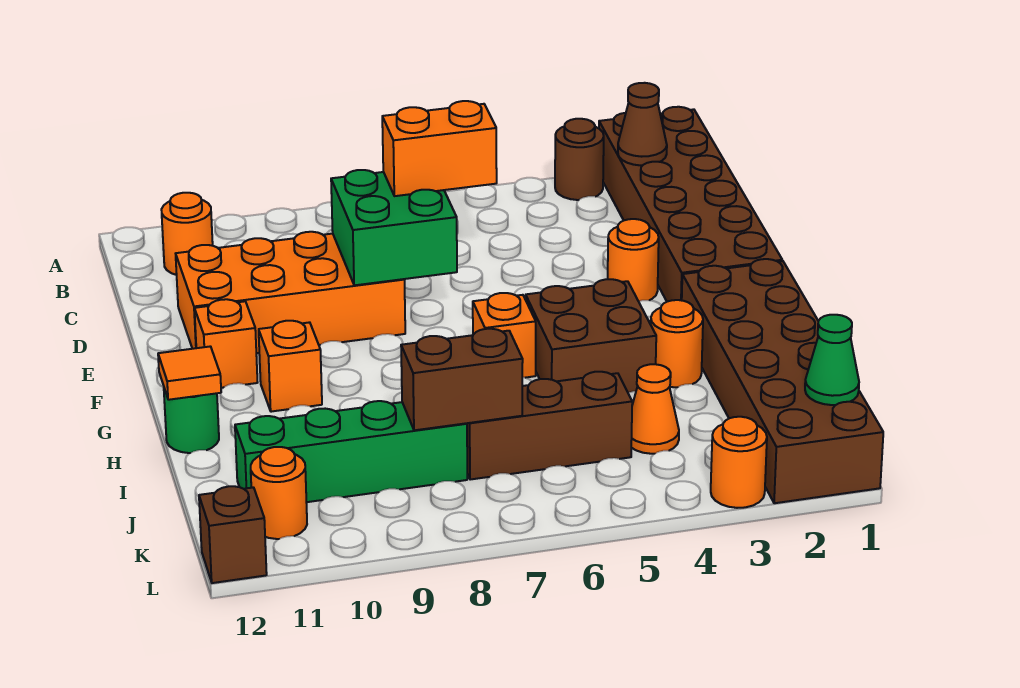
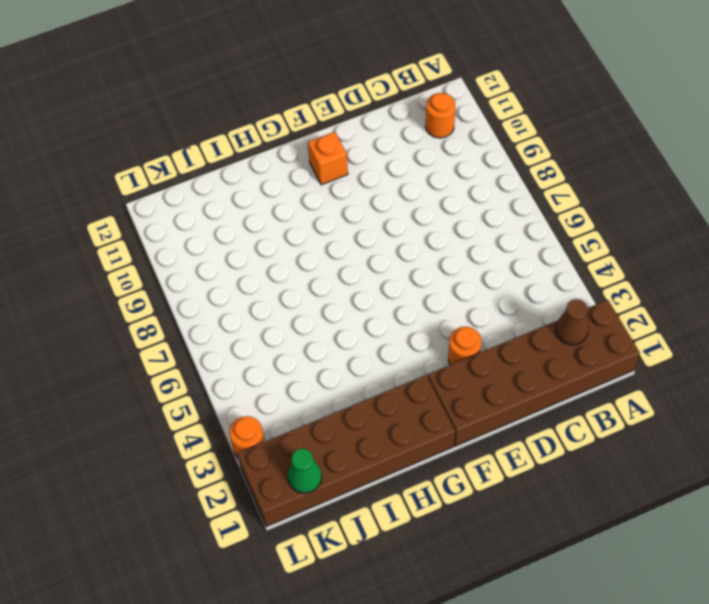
none -> brown 1x1 round brick [555,119,604,200]
none -> orange 2x4 brick [176,232,405,353]
none -> brown 2x2 brick [526,279,656,393]

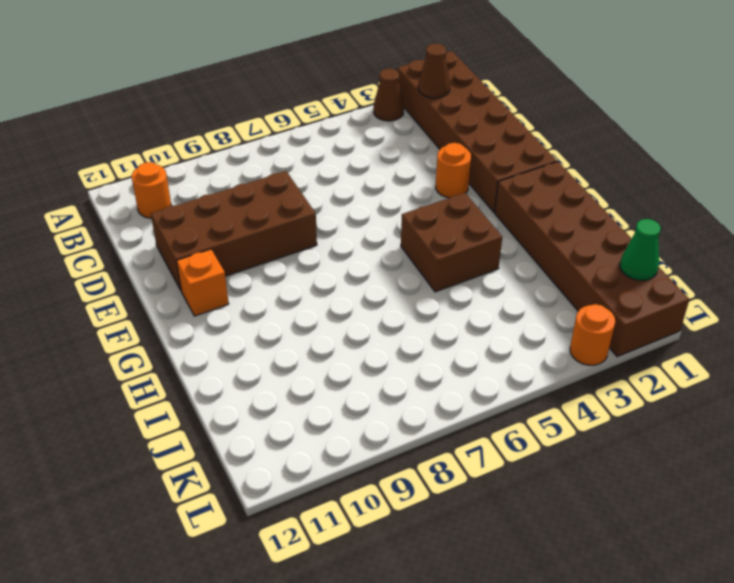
brown 1x1 cone [374,68,404,121] -> brown 1x1 round brick [555,119,604,200]
brown 2x4 brick [151,171,317,290] -> orange 2x4 brick [176,232,405,353]
none -> orange 1x1 brick [473,293,536,378]
none -> orange 1x1 brick [259,321,322,412]
none -> orange 1x1 round brick [651,300,703,387]

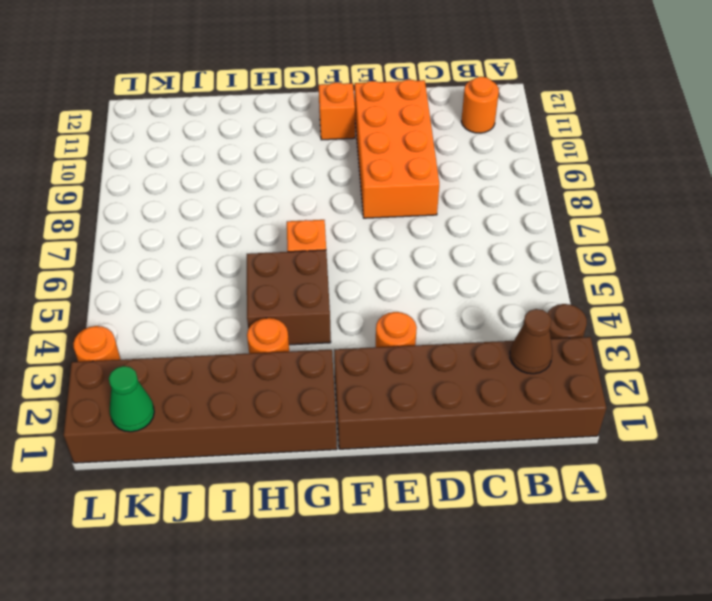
none -> orange 1x1 brick [259,321,322,412]
none -> green 1x1 round brick [164,388,219,453]
none -> orange 1x1 cone [631,364,679,454]

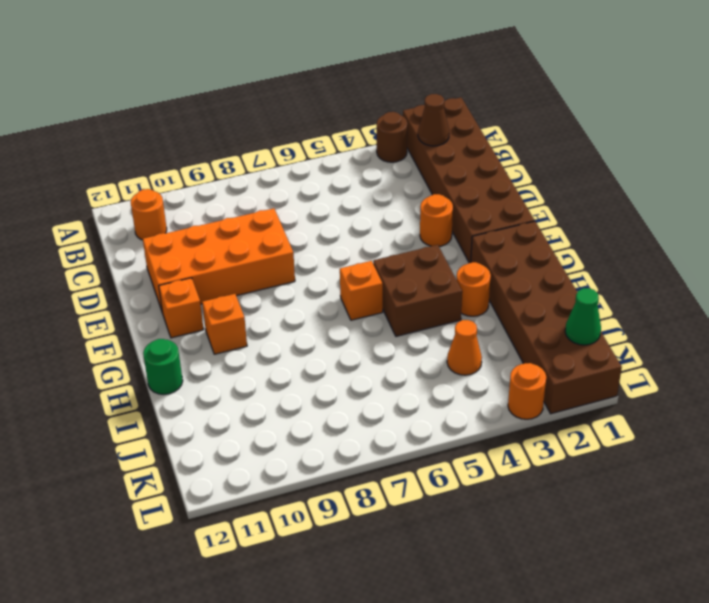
none -> brown 1x3 brick [467,372,632,480]
none -> green 1x4 brick [235,401,467,502]
none -> orange 1x1 round brick [251,447,307,539]

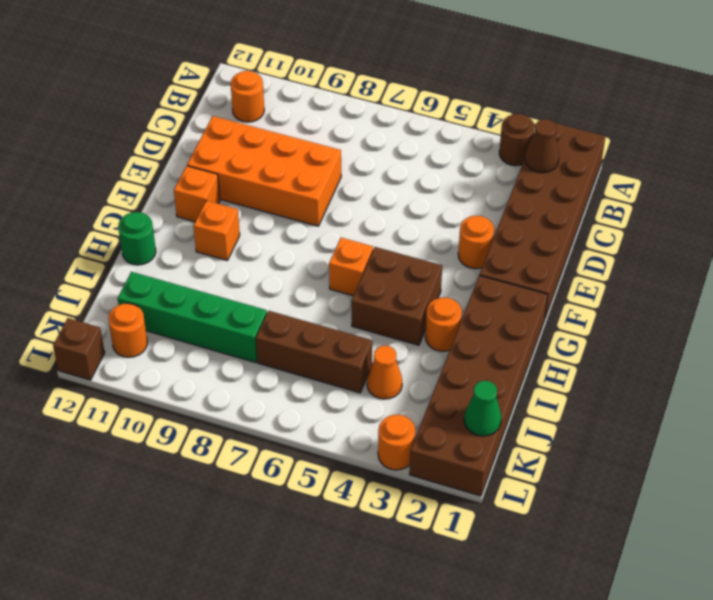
none -> green 2x2 brick [331,170,457,285]
none -> orange 1x1 tile [158,346,221,400]
none -> brown 1x2 brick [401,329,523,430]

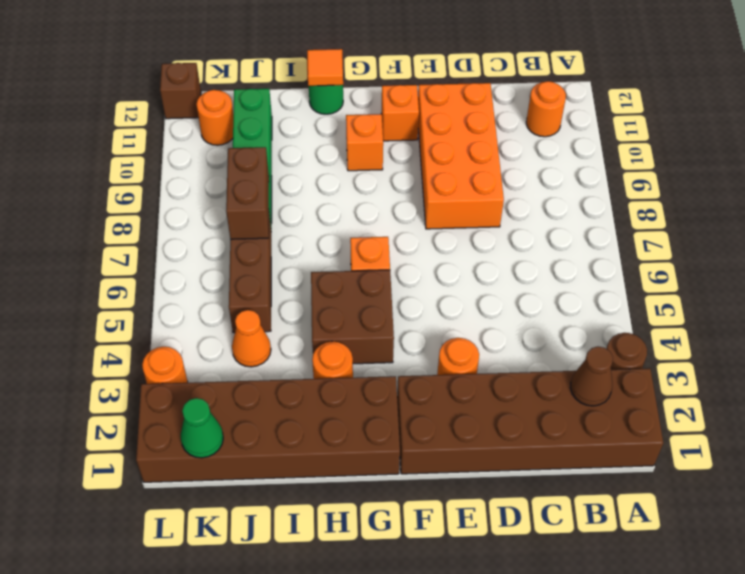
none -> green 2x2 brick [331,170,457,285]
none -> orange 1x2 brick [382,101,497,196]

